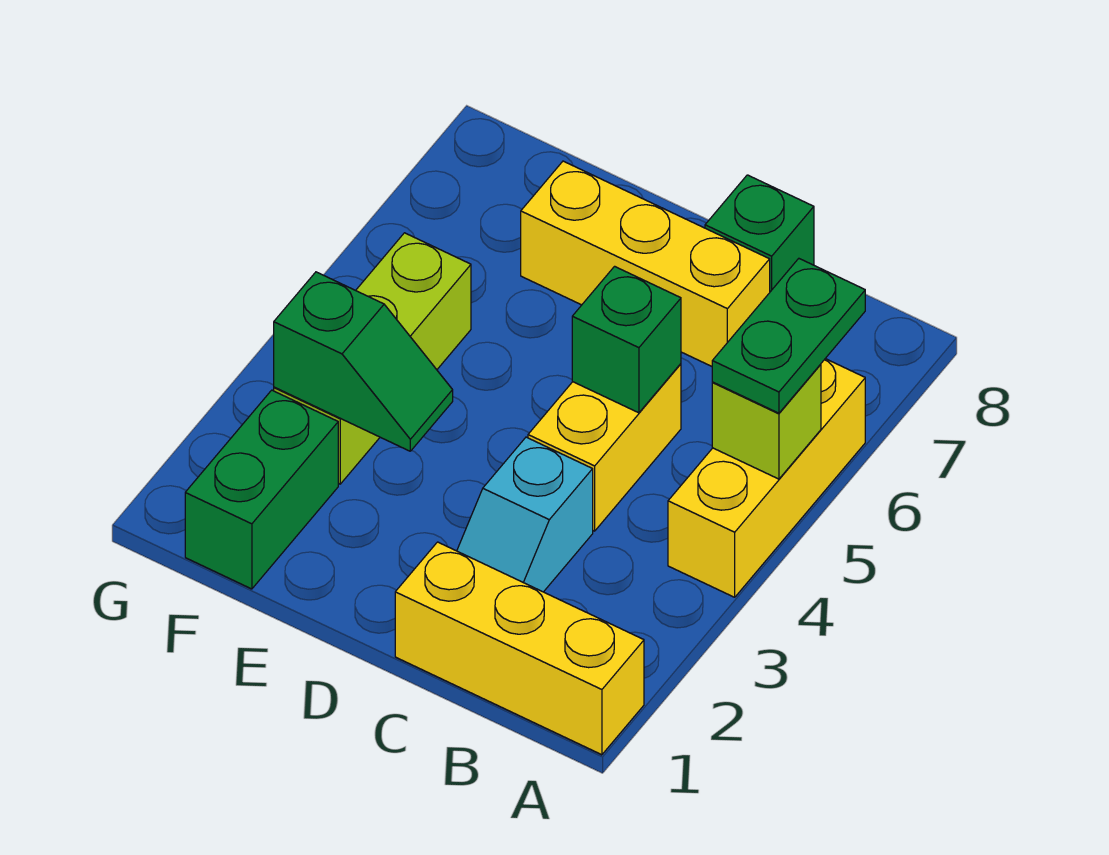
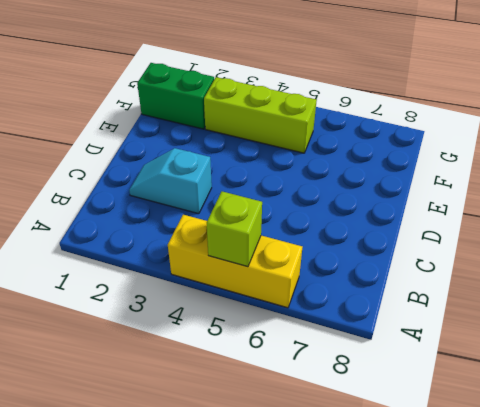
none -> yellow 1x3 brick [395,542,644,755]
none -> yellow 1x2 brick [528,364,681,531]
none -> yellow 1x3 brick [521,161,770,366]

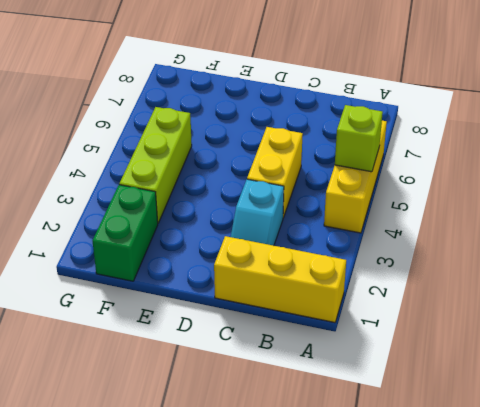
none -> yellow 1x3 brick [521,161,770,366]
none -> green 1x1 brick [705,175,814,292]
none -> green 1x1 brick [572,266,681,413]

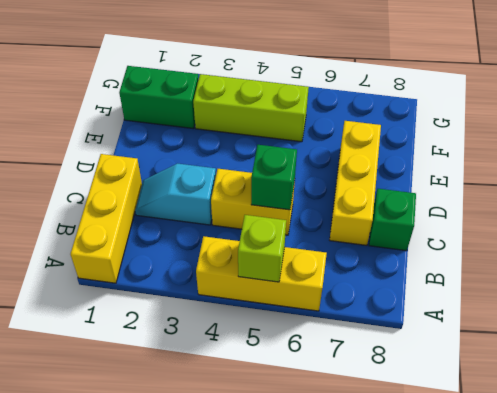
none -> green 1x2 slope [274,272,453,451]
none -> green 1x2 plate [712,259,865,413]

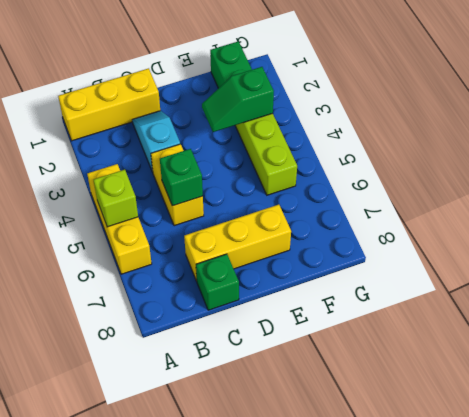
none -> green 1x2 plate [712,259,865,413]

